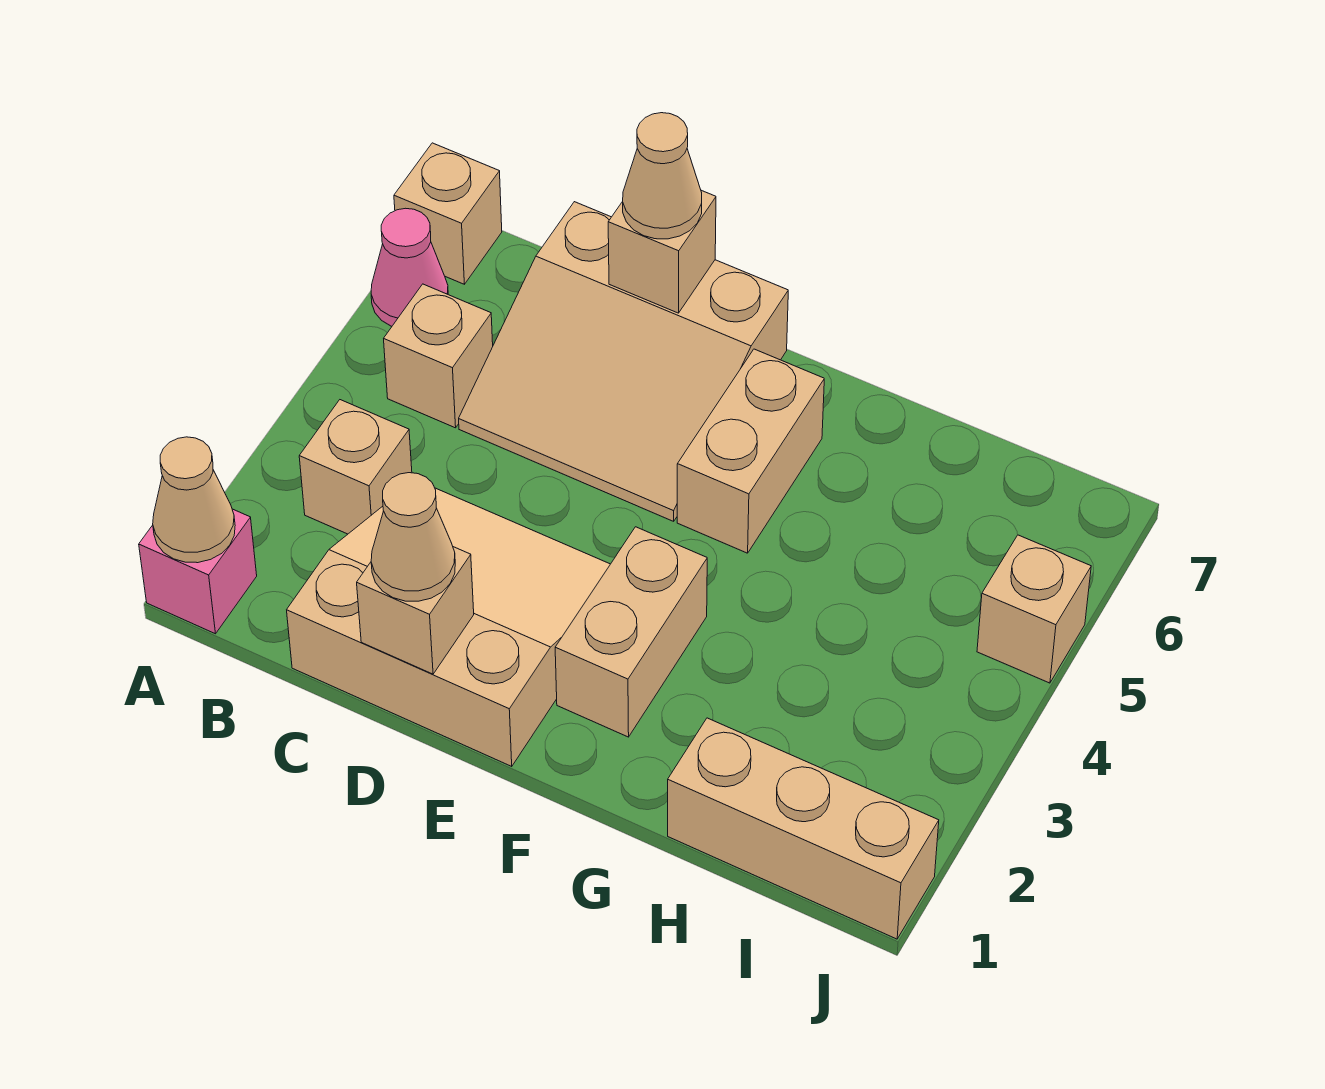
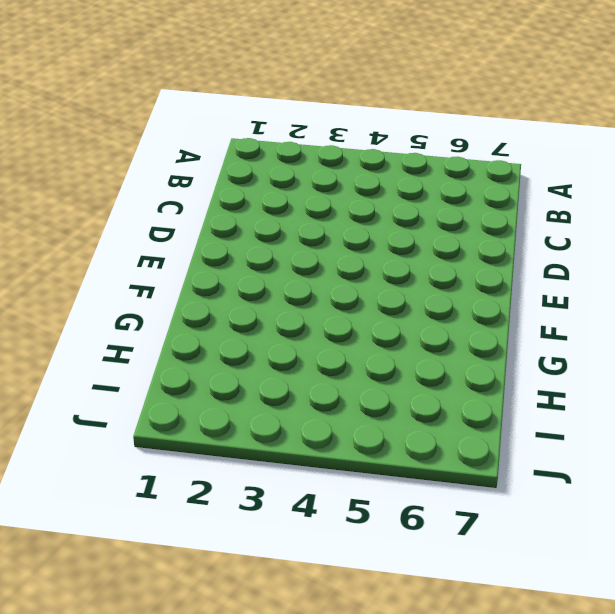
none -> pink 1x1 brick [139,509,257,634]
none -> pink 1x1 cone [371,208,448,326]
none -> tan 1x1 brick [394,143,502,284]

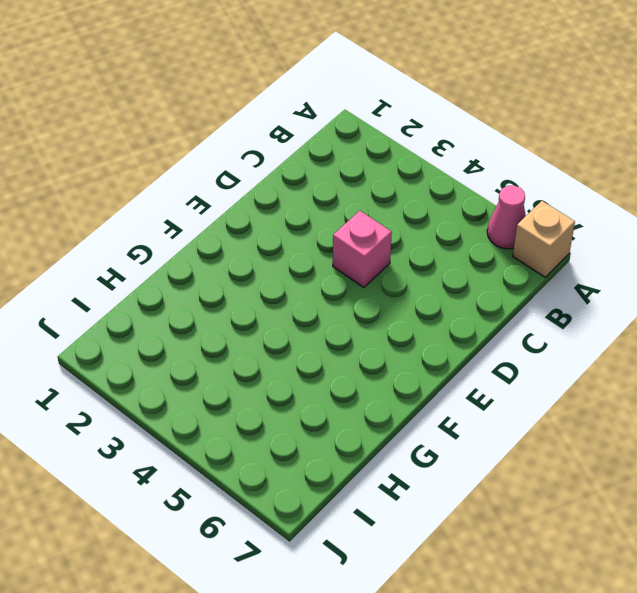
pink 1x1 brick [333,211,392,288] -> pink 1x1 brick moved to [139,509,257,634]
none -> tan 1x1 brick [299,400,412,534]
none -> tan 1x1 brick [384,284,493,428]
none -> tan 3x3 slope [287,488,610,766]

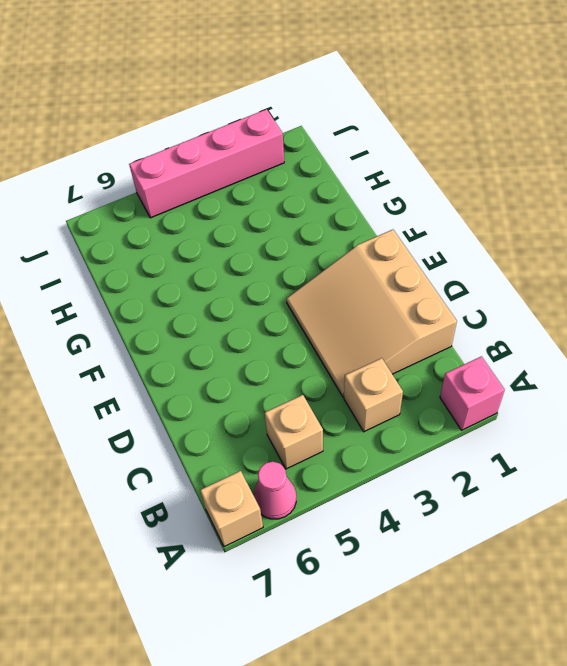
pink 1x4 brick [129,109,284,218] -> tan 1x1 brick [977,535,1091,683]
none -> tan 3x3 slope [459,202,788,521]
none -> tan 1x2 brick [555,527,707,737]
none -> tan 1x2 brick [677,349,824,553]

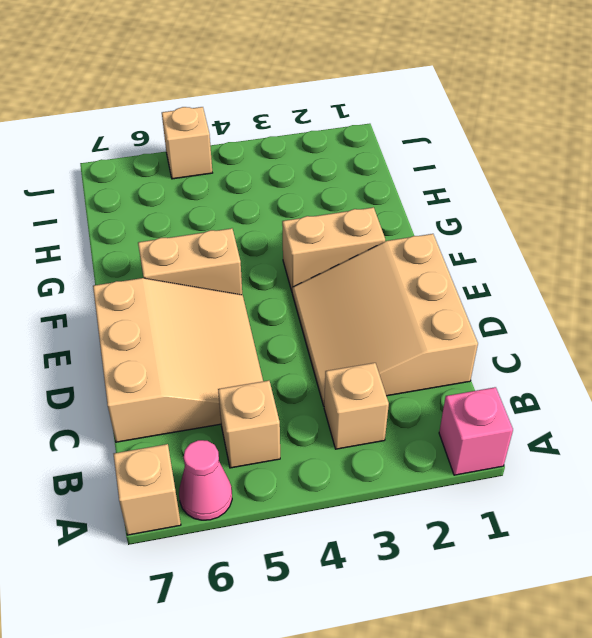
none -> tan 1x3 brick [668,718,939,939]
none -> tan 1x1 cone [153,437,235,563]
none -> tan 1x1 brick [357,547,474,674]

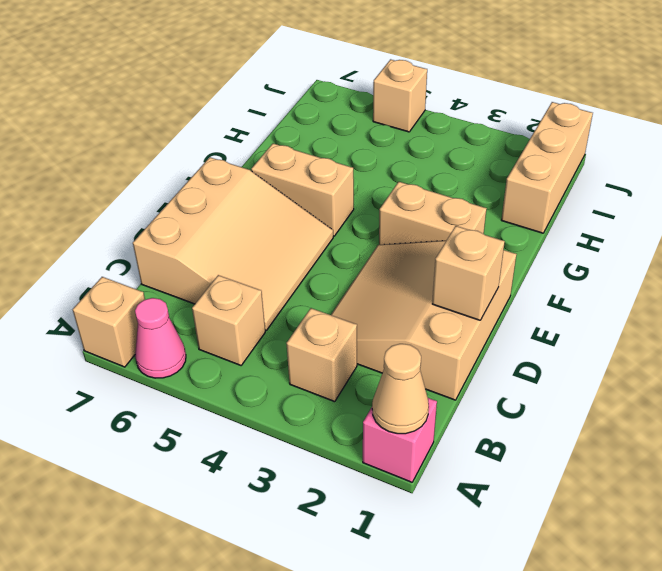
none -> tan 1x1 brick [608,190,716,313]
none -> tan 1x1 cone [371,473,455,601]
none -> tan 1x1 cone [623,113,702,239]

